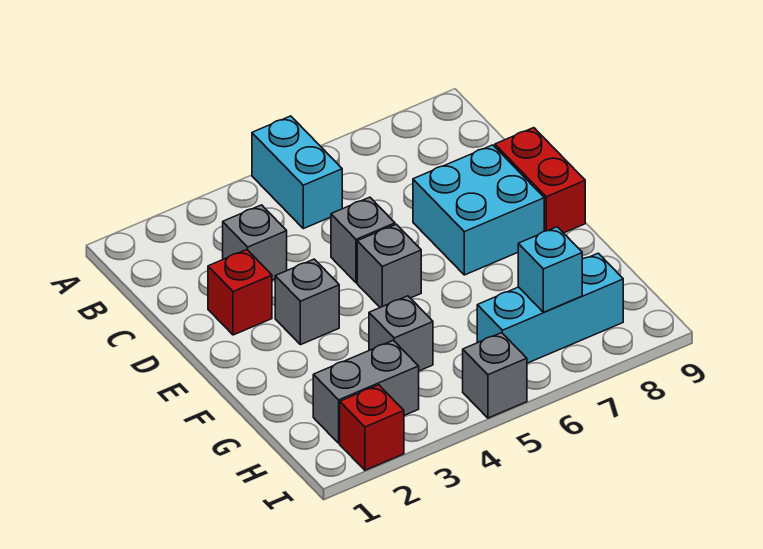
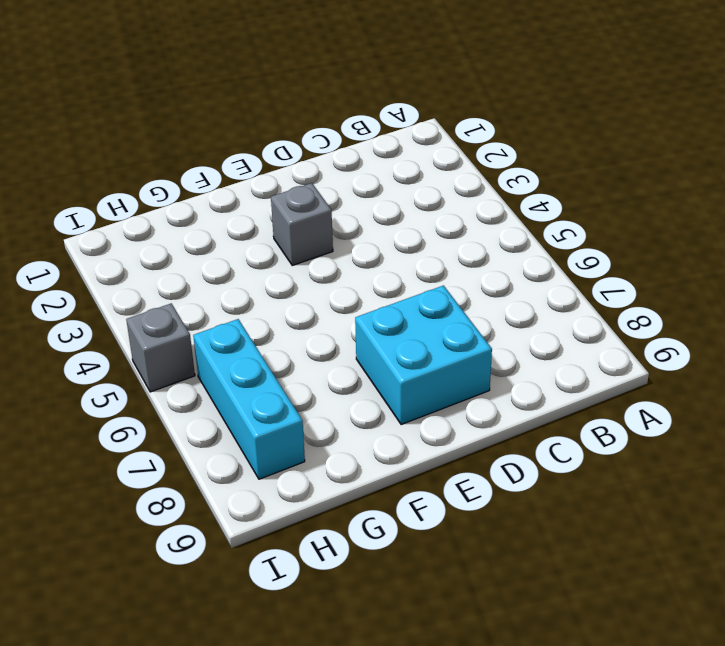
none -> cyan 1x2 brick [252,116,342,229]
none -> grey 1x1 brick [223,205,287,280]
none -> red 1x1 brick [208,250,272,335]

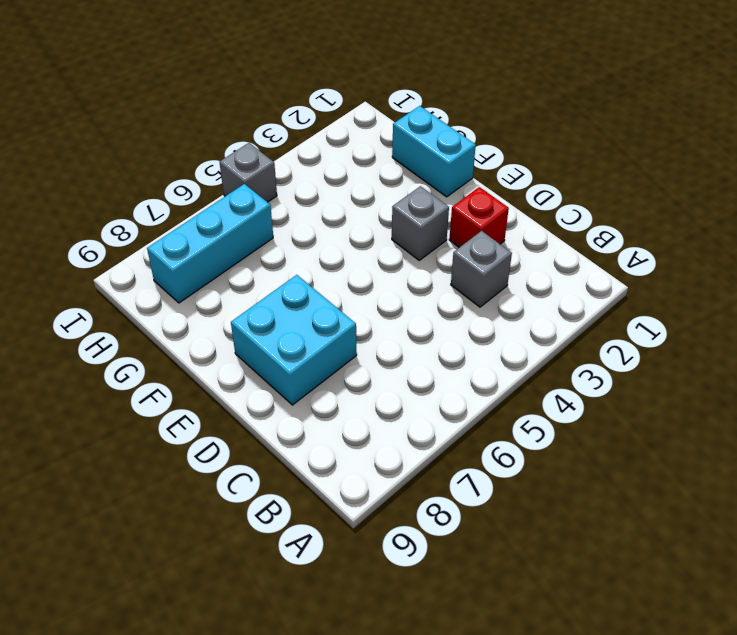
cyan 1x2 brick [392,106,476,197] -> cyan 1x2 brick moved to [252,116,342,229]
none -> grey 1x1 brick [331,197,395,283]
none -> red 1x2 brick [495,128,585,233]
none -> grey 1x1 brick [357,224,421,307]

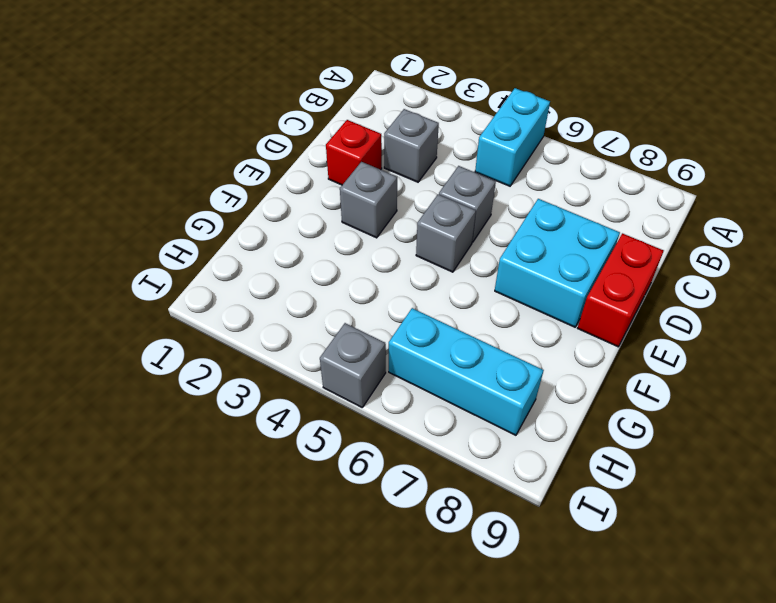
none -> grey 1x1 brick [369,296,433,371]
none -> grey 1x2 brick [313,340,419,443]
none -> red 1x1 brick [340,385,404,470]

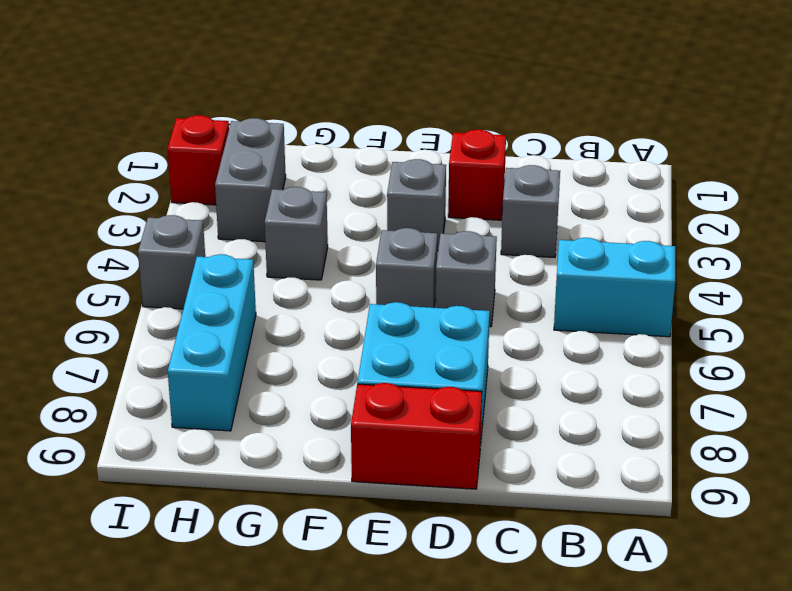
none -> cyan 1x1 brick [518,227,582,312]

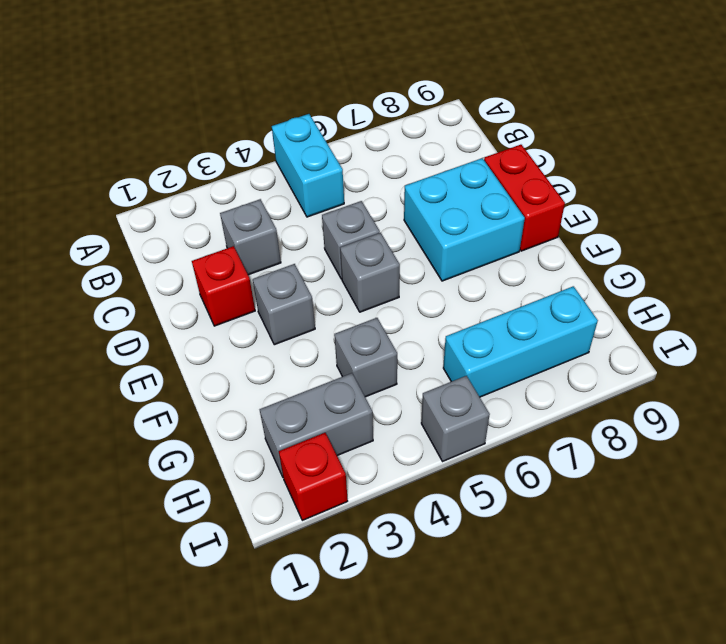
none -> cyan 1x1 brick [518,227,582,312]

